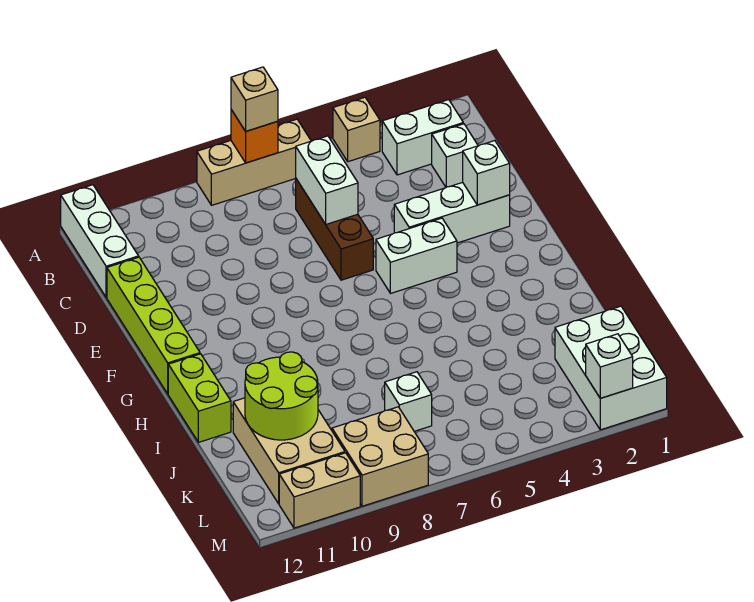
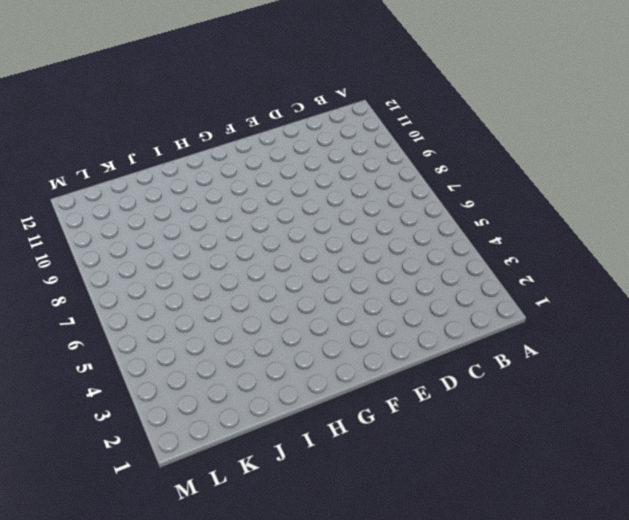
none -> tan 1x1 brick [333,97,380,162]
none -> tan 1x3 brick [197,119,311,205]
none -> white 1x3 brick [61,185,139,297]

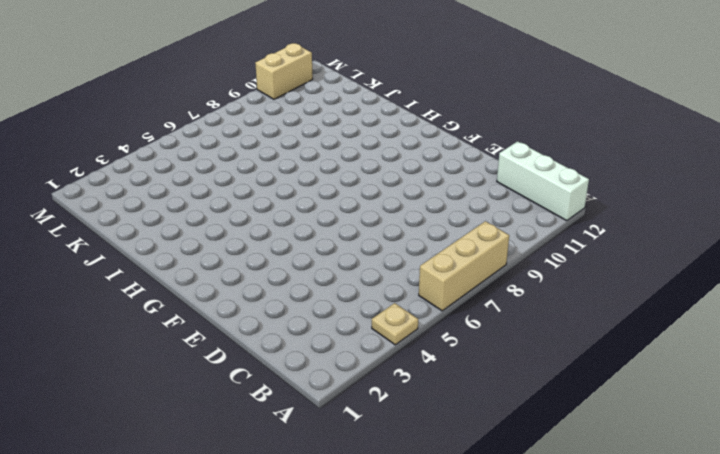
tan 1x1 plate [372,303,418,345] -> tan 1x1 brick [333,97,380,162]
none -> white 1x2 brick [382,100,463,175]
none -> white 1x1 brick [432,124,478,187]
none -> brown 1x3 brick [296,179,373,280]

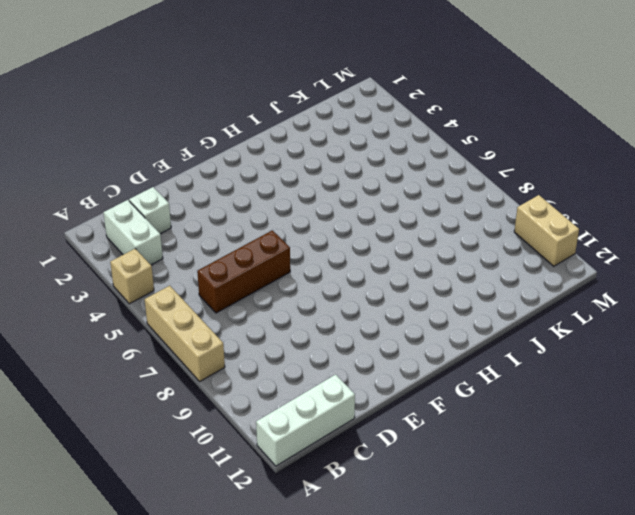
none -> lime 1x4 brick [107,257,200,394]
none -> white 1x3 brick [394,182,510,243]
none -> white 1x2 brick [376,218,457,293]

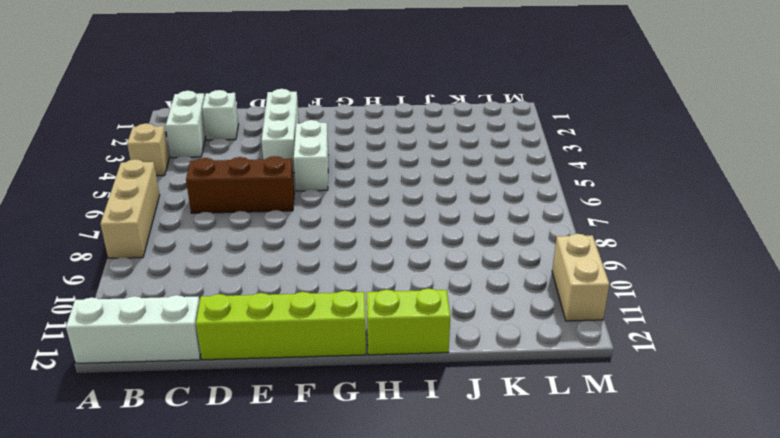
none -> tan 2x3 brick [233,398,345,504]
none -> white 2x3 brick [555,306,667,430]
none -> white 1x1 brick [385,372,432,431]

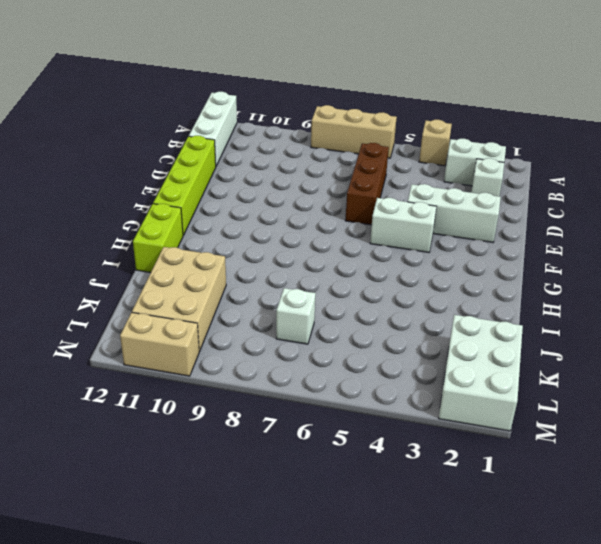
none -> tan 2x2 brick [332,407,428,506]
none -> orange 1x1 brick [231,110,278,163]
none -> white 1x2 brick [296,136,358,224]

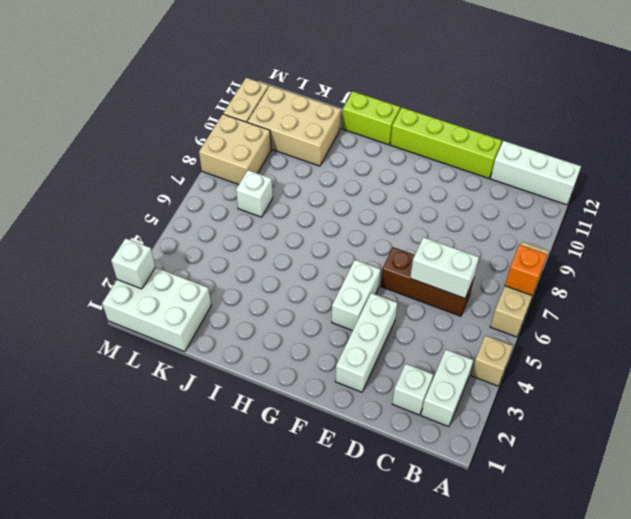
none -> white 1x1 brick [463,141,510,205]
none -> lime 2x2 round brick [245,352,318,440]
none -> tan 1x1 brick [231,67,278,131]

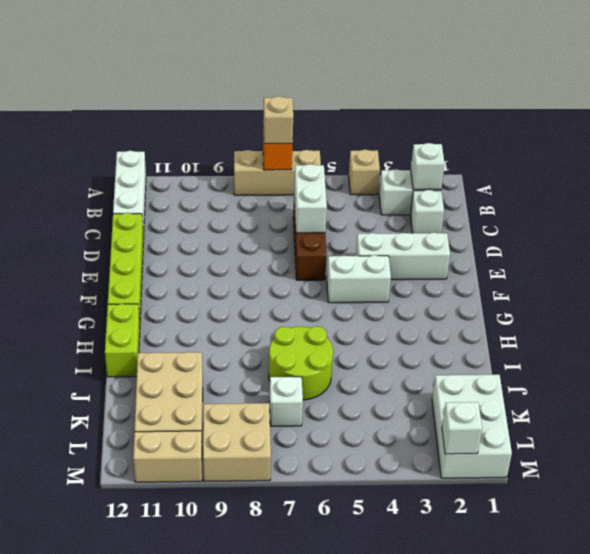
white 1x1 brick [411,143,445,190] -> white 1x1 brick moved to [463,141,510,205]
lime 2x2 round brick [269,326,333,400] -> lime 2x2 round brick moved to [245,352,318,440]

